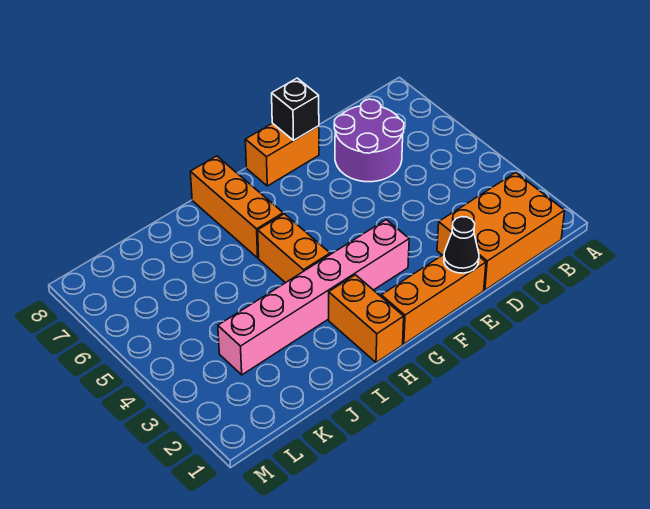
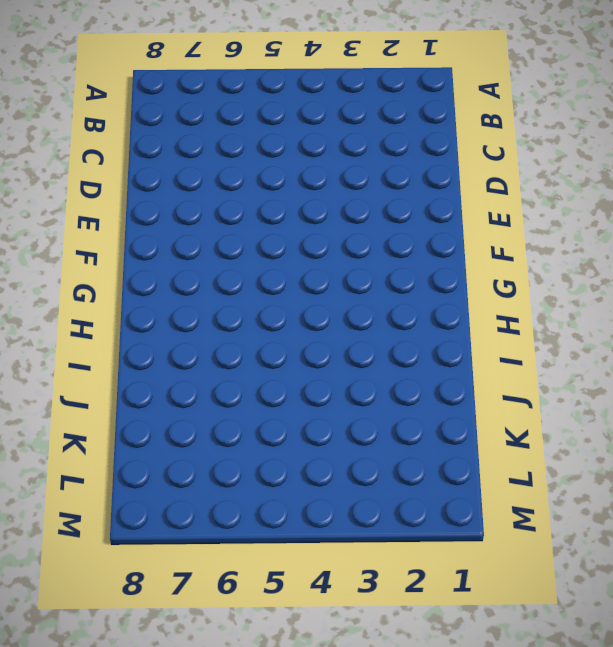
none -> orange 2x3 brick [437,173,565,290]
none -> purple 2x2 round brick [334,99,404,182]

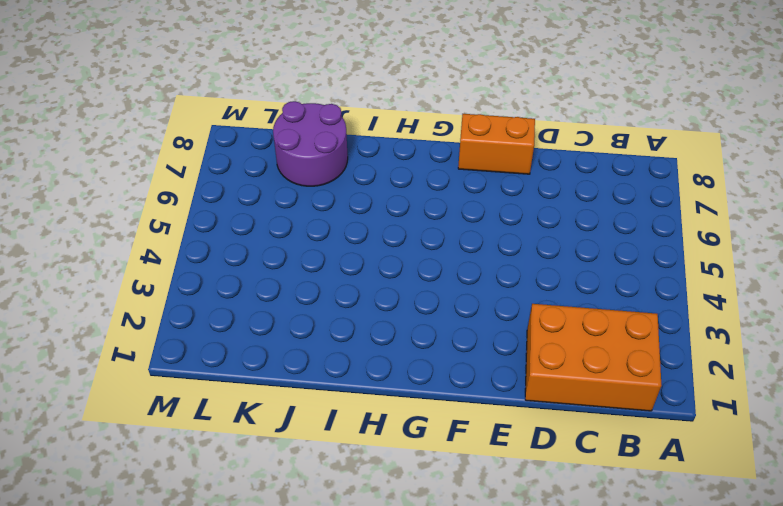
purple 2x2 round brick [273,101,348,186] -> purple 2x2 round brick moved to [334,99,404,182]
none -> orange 1x3 brick [381,255,486,344]
none -> pink 1x6 brick [218,220,409,375]

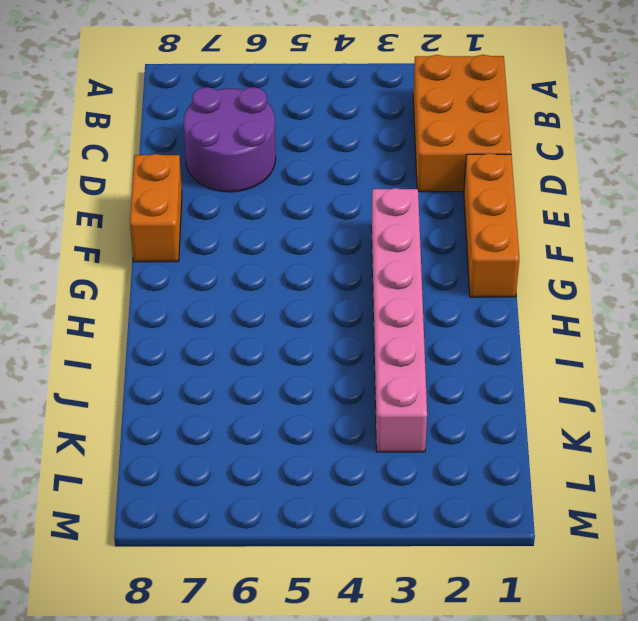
none -> orange 1x2 brick [329,275,404,362]
none -> orange 1x2 brick [258,214,330,283]

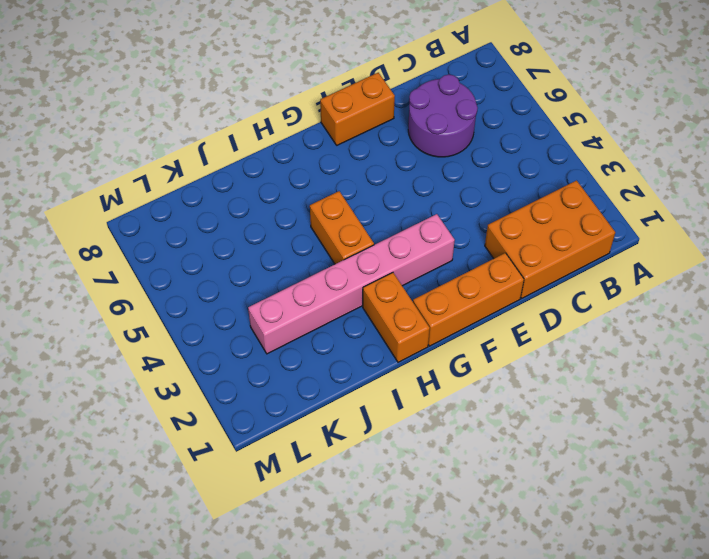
none -> orange 1x3 brick [190,156,283,258]
none -> black 1x1 cone [444,217,479,273]

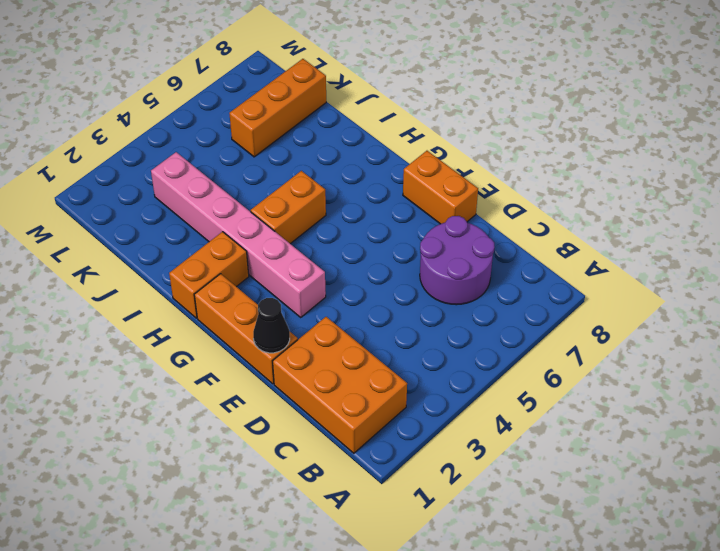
orange 1x3 brick [229,59,326,157] -> orange 1x3 brick moved to [190,156,283,258]
none -> black 1x1 brick [272,78,319,140]

